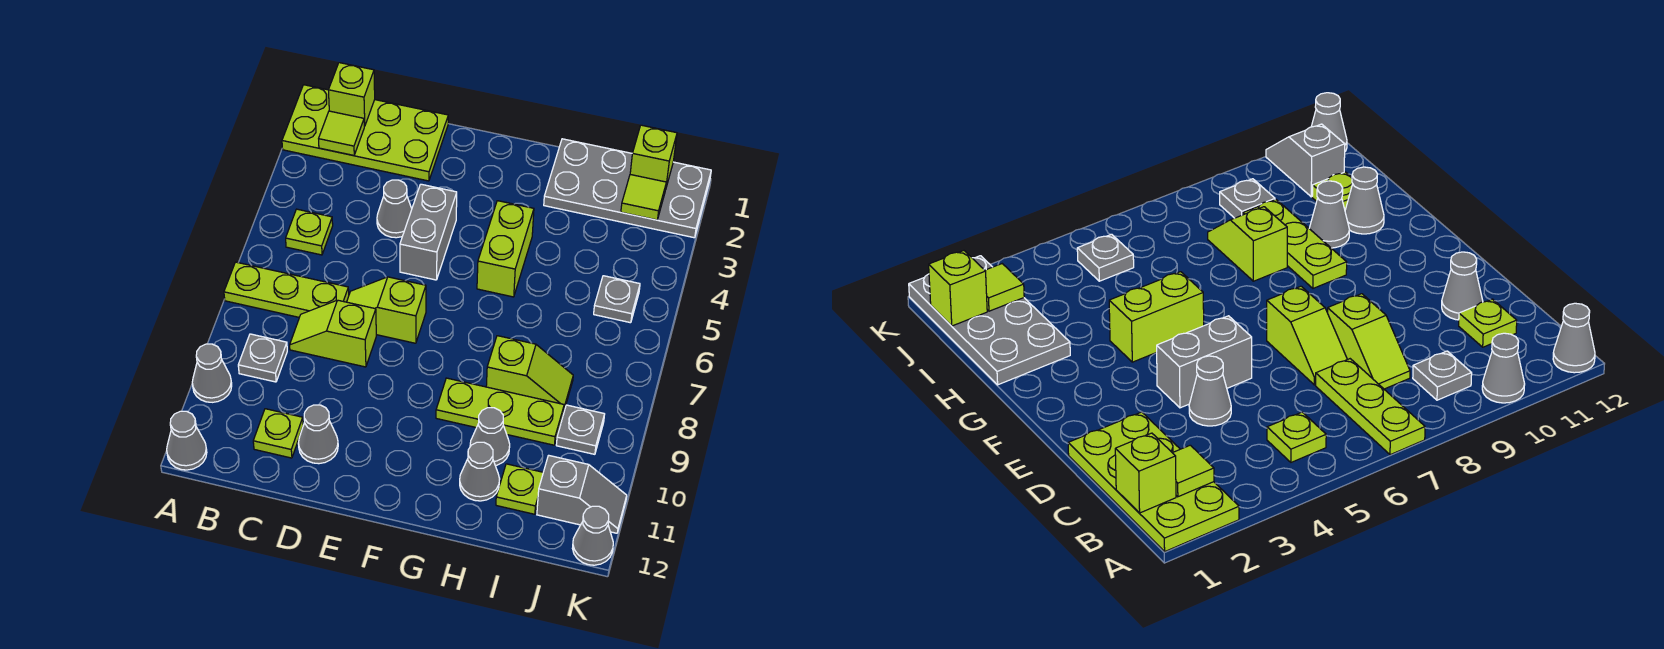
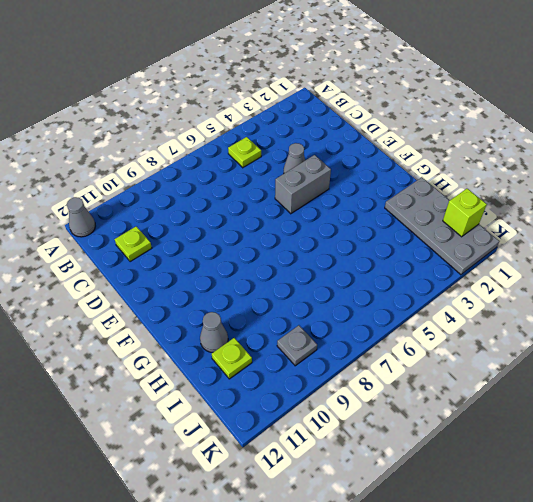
none -> lime 2x4 plate [282,85,448,181]
none -> lime 1x3 plate [224,262,349,317]
none -> grey 1x1 cone [192,344,232,402]

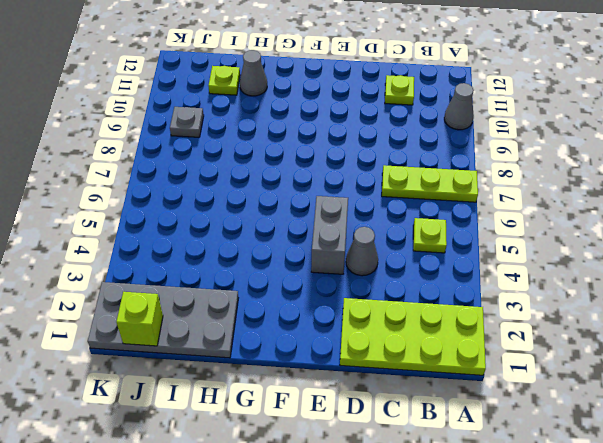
none -> grey 1x1 cone [167,411,207,470]
none -> grey 1x1 plate [238,334,287,382]
none -> lime 1x2 slope [290,300,376,367]

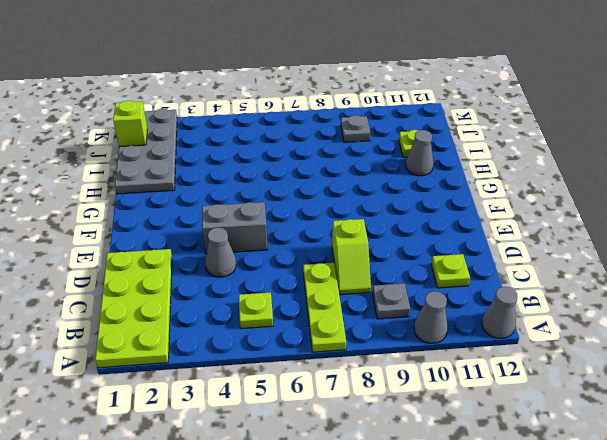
none -> lime 1x2 slope [347,277,426,343]
none -> grey 1x1 cone [298,405,338,464]
none -> lime 1x2 brick [477,201,534,297]

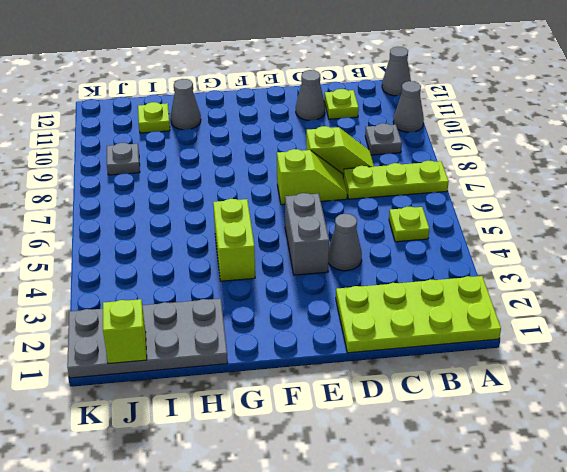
none -> lime 1x3 plate [436,378,564,445]
none -> lime 1x2 slope [486,336,573,410]
none -> grey 1x1 cone [470,408,510,466]

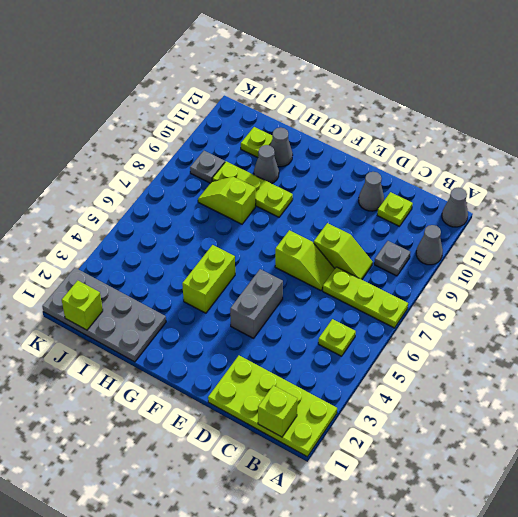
none -> grey 1x1 cone [377,180,412,238]
none -> grey 1x1 plate [594,276,640,323]
none -> grey 1x2 slope [537,455,627,533]

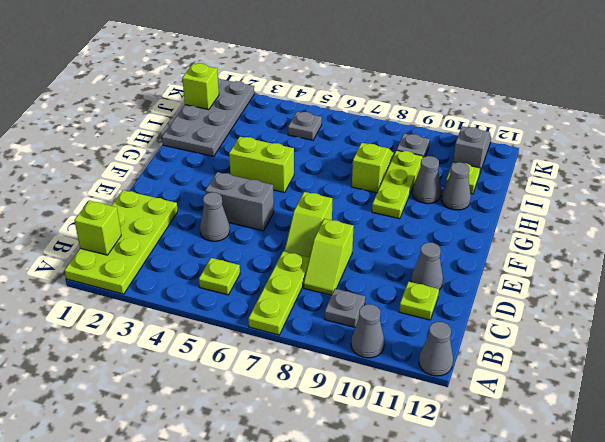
none -> grey 1x1 cone [572,506,613,565]
none -> lime 1x1 tile [319,111,364,155]
none -> lime 1x1 tile [621,175,666,220]

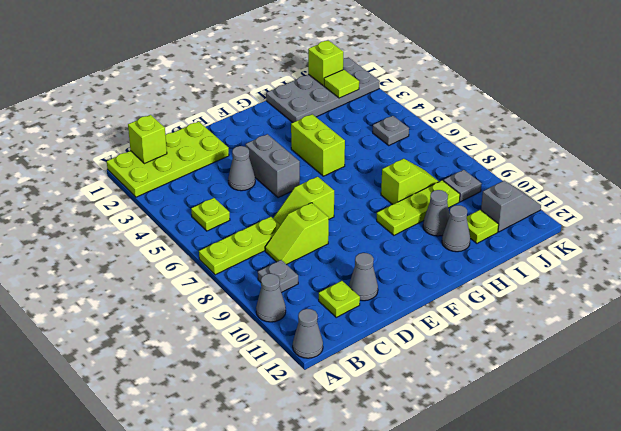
none -> grey 1x1 cone [572,506,613,565]
none -> lime 1x1 tile [319,111,364,155]

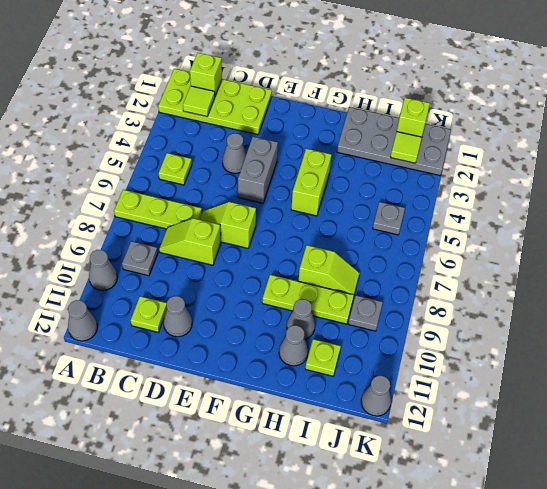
none -> grey 1x2 slope [537,455,627,533]

